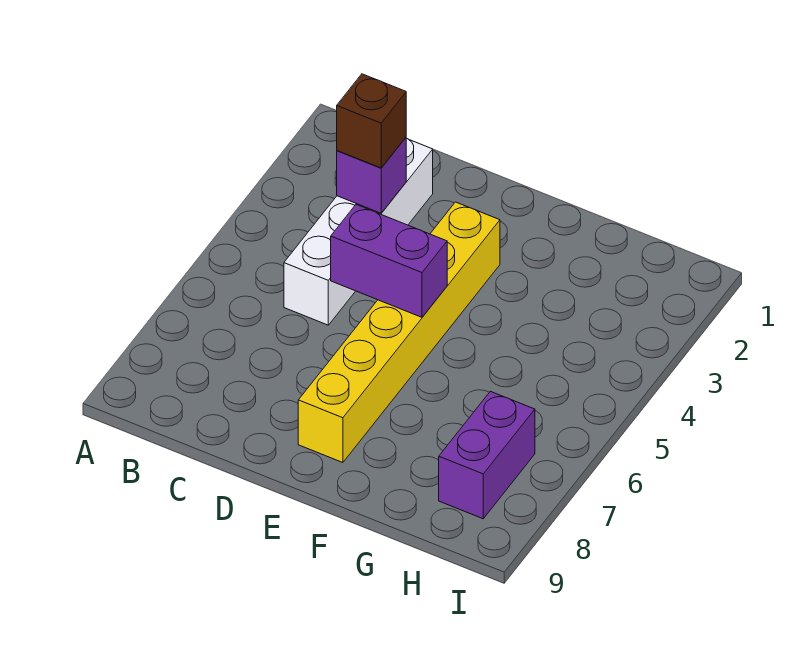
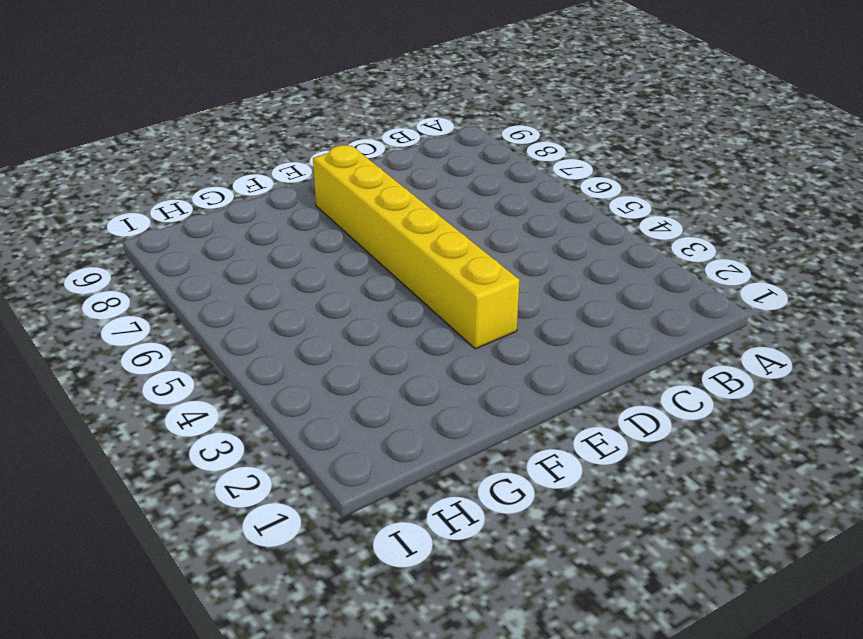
none -> white 1x4 brick [284,138,433,325]
none -> purple 1x2 brick [439,391,535,519]

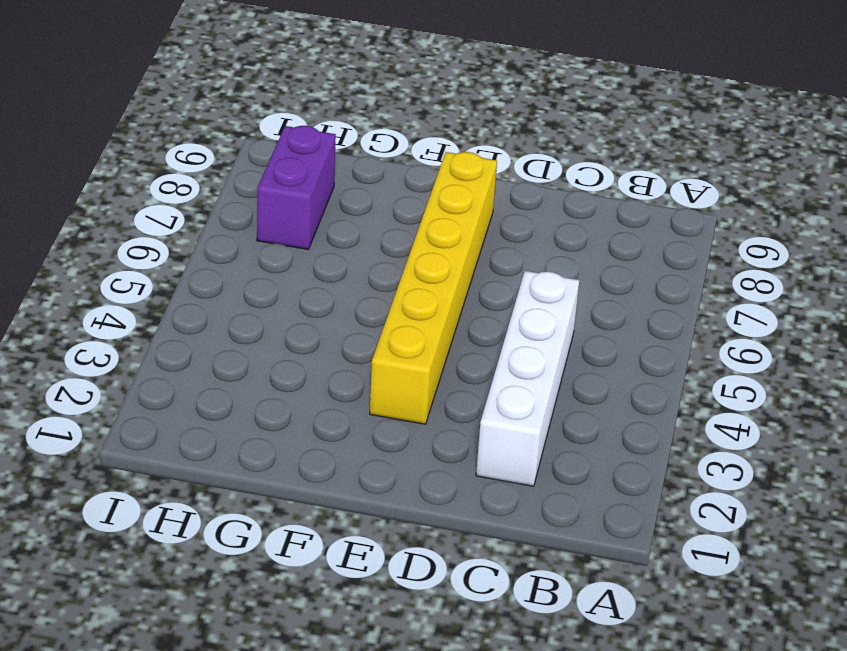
none -> purple 1x1 brick [337,138,406,213]
none -> purple 1x2 brick [331,205,447,317]

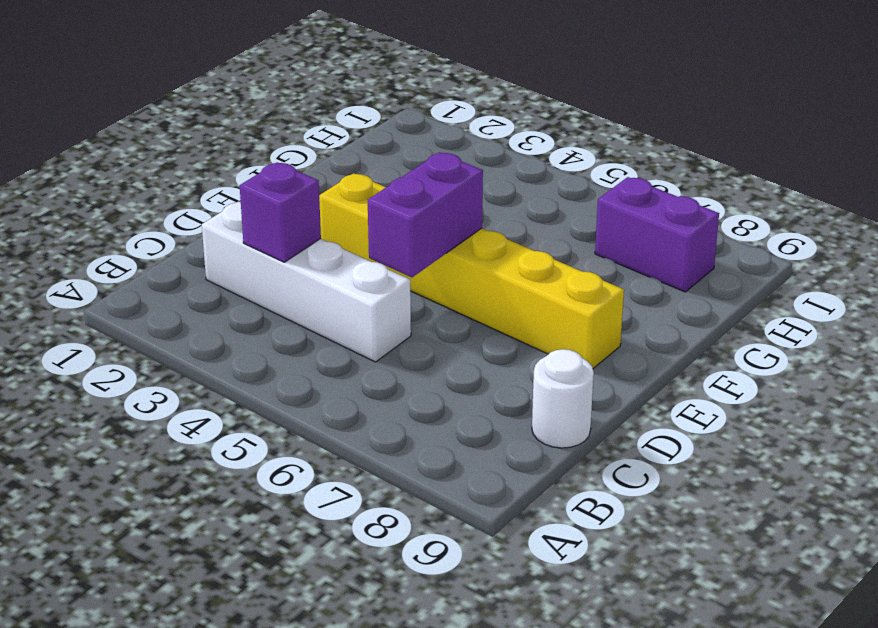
white 1x1 round brick [532,349,594,448] -> none
none -> brown 1x1 brick [337,74,406,168]

